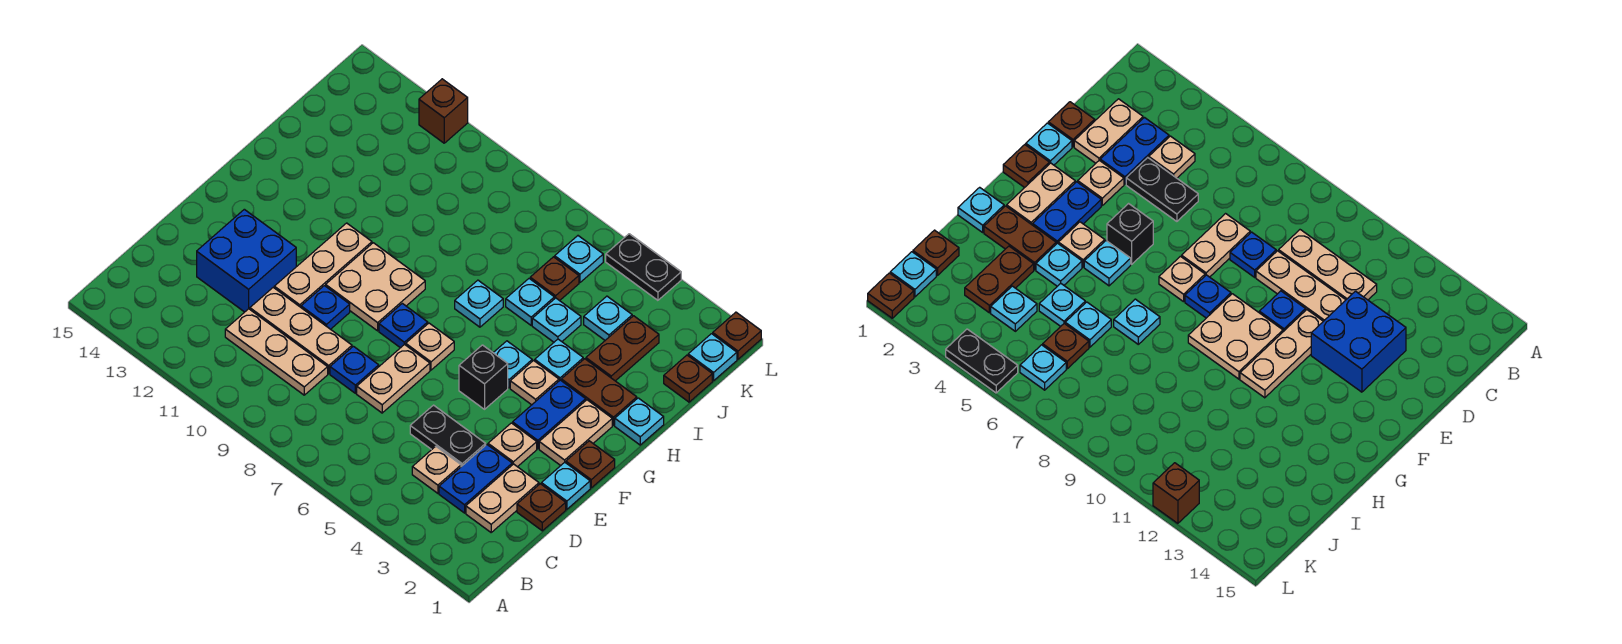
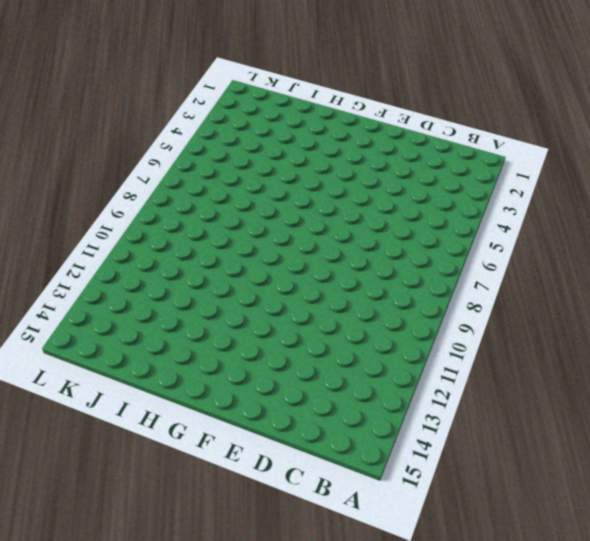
none -> tan 1x2 plate [466,464,539,532]
none -> blue 1x2 plate [439,445,512,513]
none -> tan 1x1 plate [412,446,461,493]
none -> tan 1x3 plate [225,309,328,395]

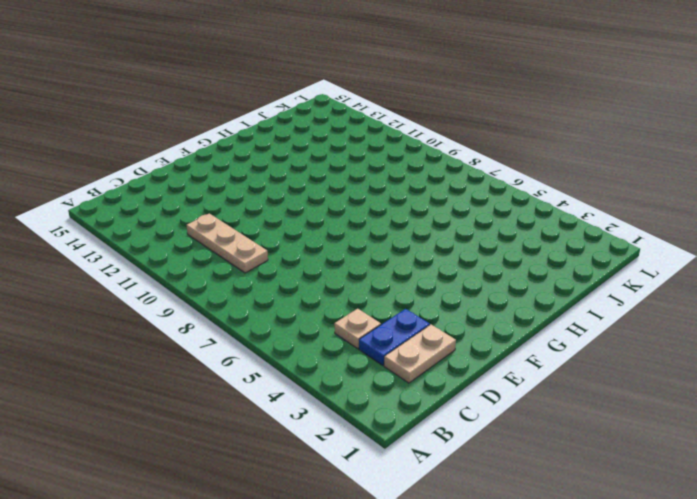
none -> brown 1x1 plate [517,484,566,531]
none -> black 1x2 plate [410,405,486,467]
none -> tan 1x2 plate [357,344,430,413]
none -> blue 1x1 plate [330,346,379,393]

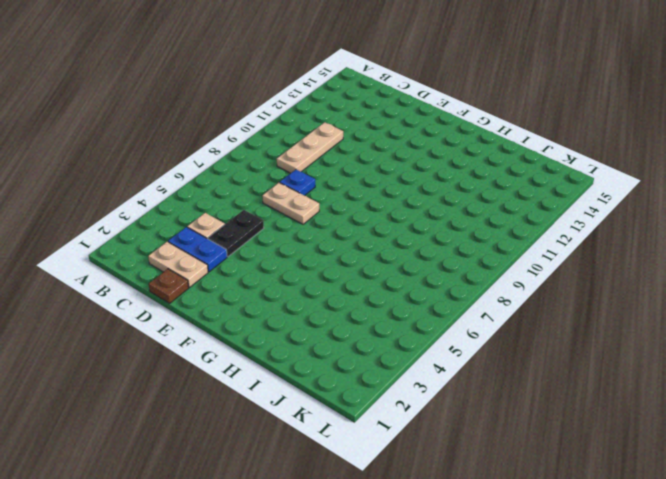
none -> tan 1x3 plate [250,287,352,374]
none -> blue 2x2 brick [197,209,296,312]
none -> cyan 1x1 plate [541,462,590,509]
none -> tan 1x1 plate [488,423,537,467]

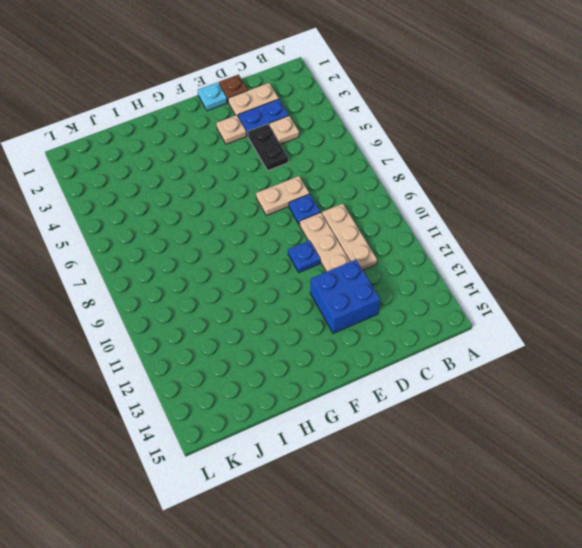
none -> tan 1x3 plate [274,223,372,307]
none -> brown 1x1 plate [566,441,615,488]
none -> tan 1x2 plate [539,400,612,466]
none -> blue 1x2 plate [513,380,586,449]

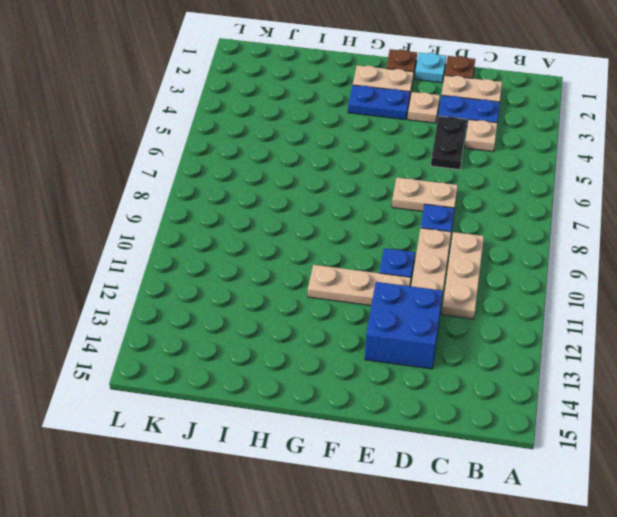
none -> black 1x1 brick [459,345,508,409]
none -> tan 1x1 plate [406,323,454,370]
none -> blue 1x1 plate [379,303,428,348]
none -> tan 2x2 plate [326,243,425,331]

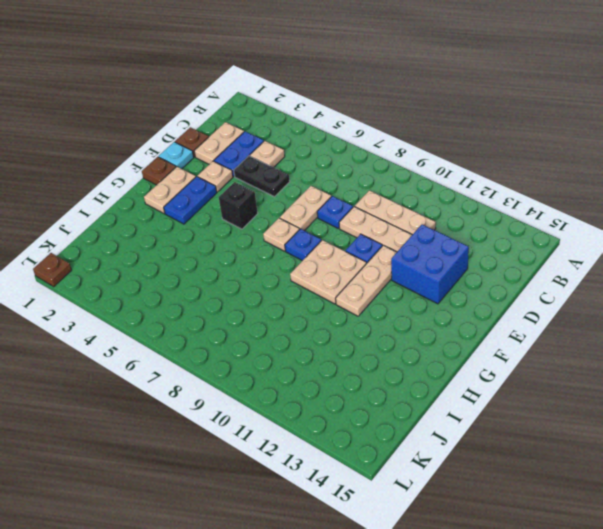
none -> tan 1x1 plate [510,361,559,405]
none -> cyan 1x1 plate [493,341,532,388]
none -> cyan 1x1 plate [615,398,664,445]
none -> brown 1x2 plate [561,359,637,425]

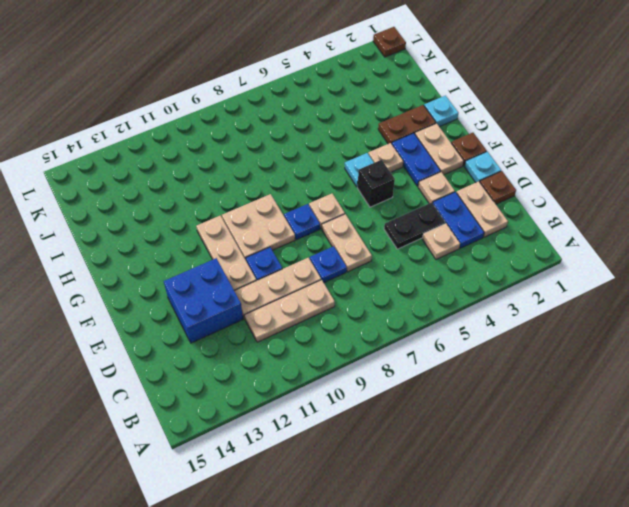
none -> cyan 1x1 plate [535,339,583,381]
none -> cyan 1x1 plate [455,280,503,327]
none -> brown 1x2 plate [586,316,659,381]
none -> cyan 1x1 plate [532,298,581,342]

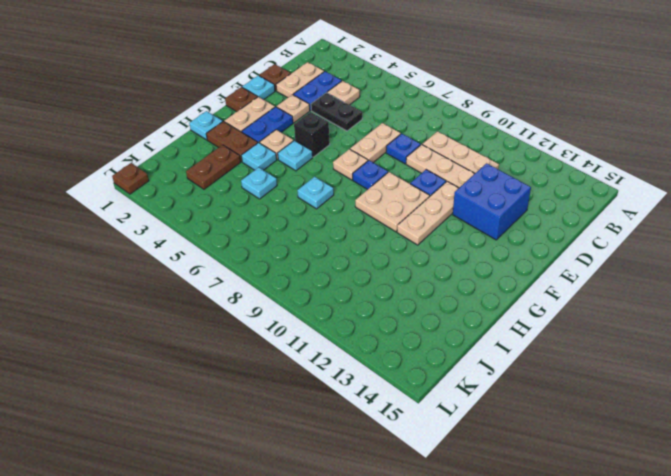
none -> cyan 1x1 plate [506,279,554,325]
none -> brown 1x1 plate [664,355,712,402]
none -> cyan 1x1 plate [584,296,632,340]
none -> brown 1x1 plate [530,257,579,301]

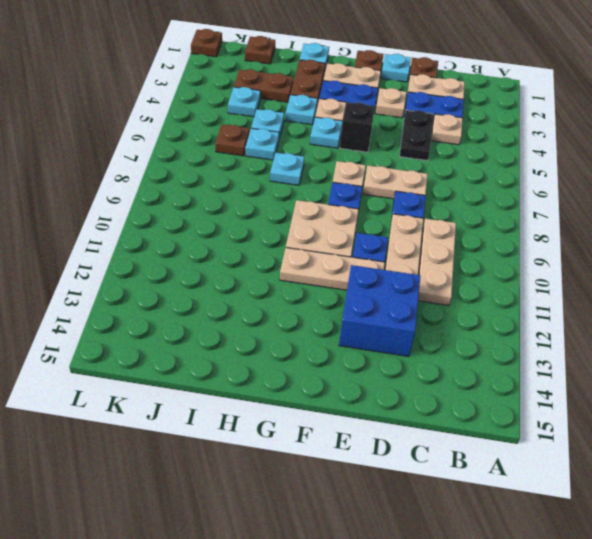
none -> cyan 1x1 plate [688,334,737,381]
none -> cyan 1x1 plate [555,236,603,282]
none -> black 1x2 plate [606,234,681,300]
none -> brown 1x1 brick [419,79,468,143]

